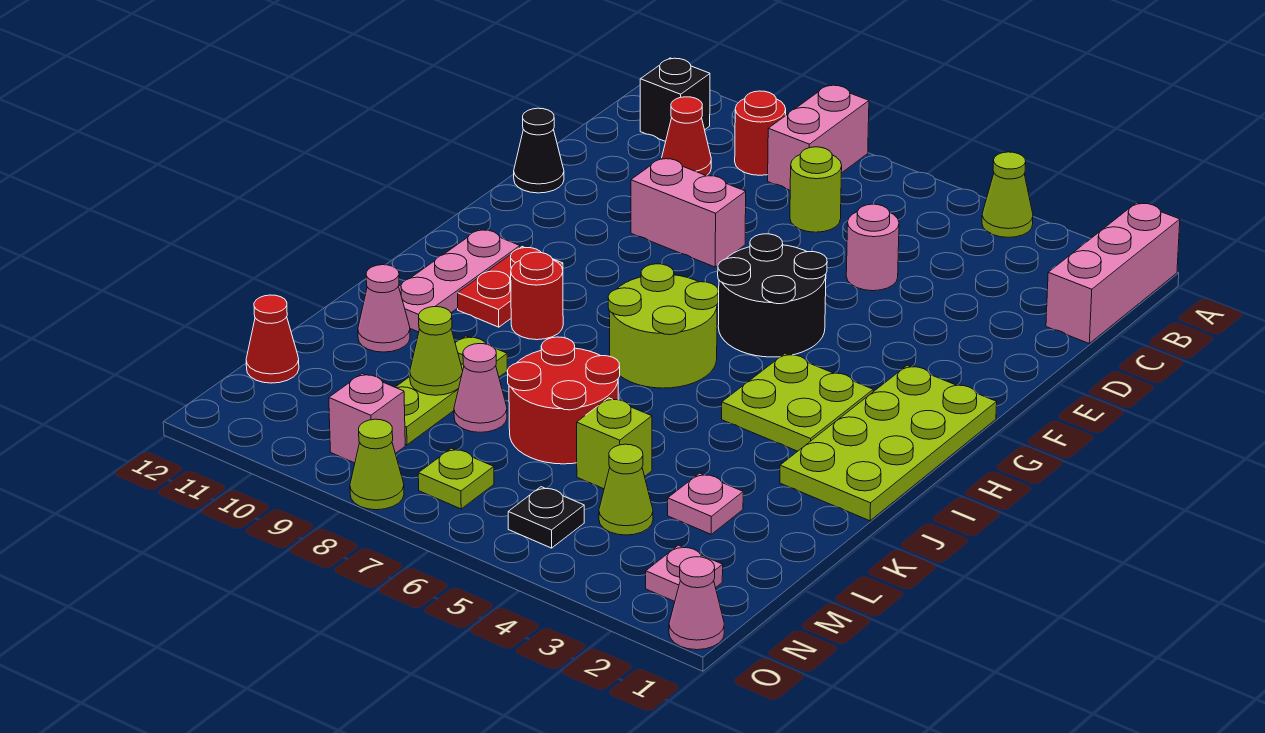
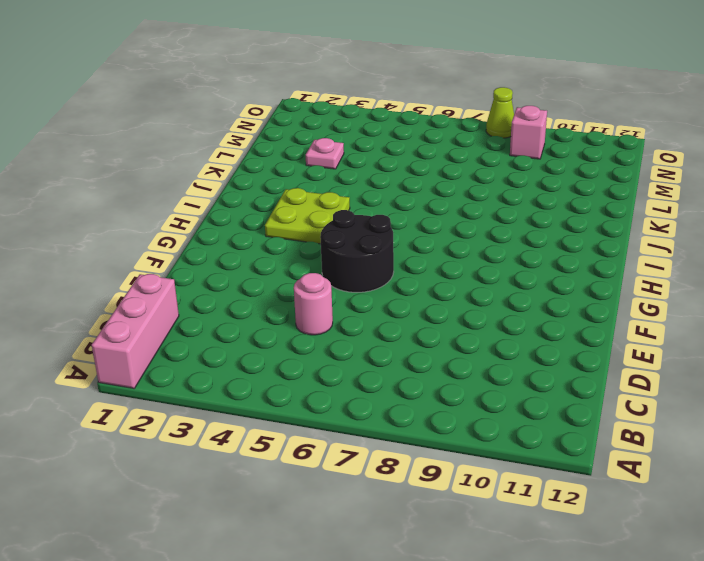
none -> lime 1x1 cone [982,152,1033,237]
none -> pink 1x2 brick [768,85,869,190]
none -> red 1x1 round brick [735,91,786,175]
none -> black 1x1 brick [640,58,710,142]

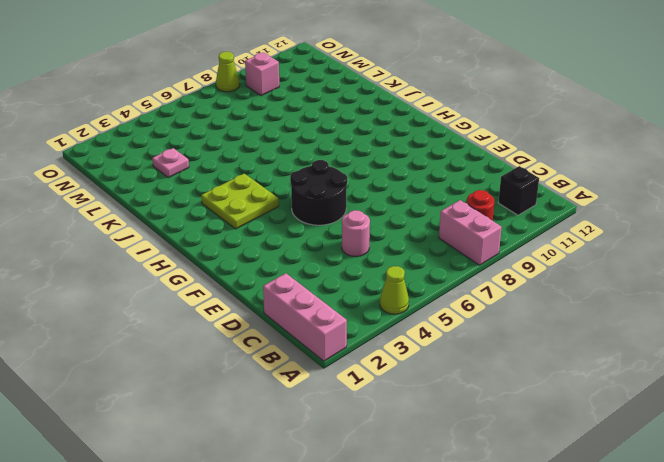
none -> lime 1x1 round brick [790,147,842,232]
none -> red 1x1 cone [662,97,711,176]
none -> pink 1x2 brick [631,158,746,267]
none -> black 1x1 cone [514,108,564,193]

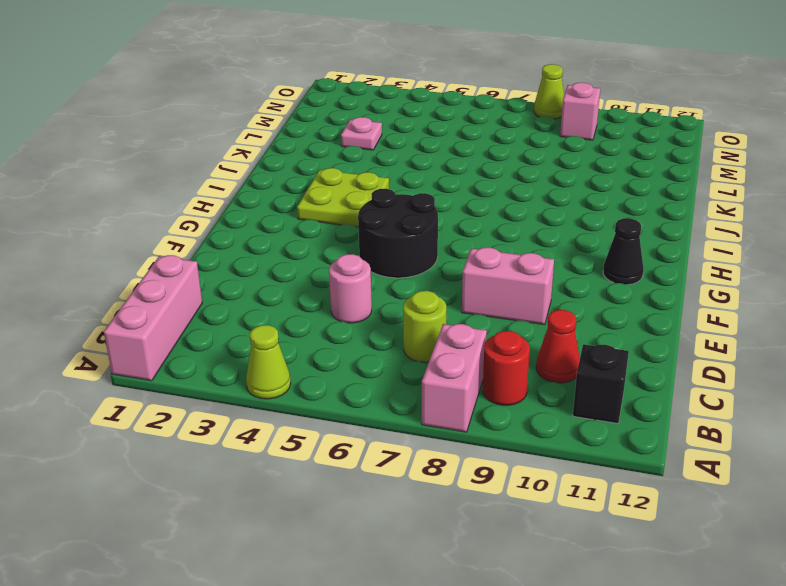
black 1x1 cone [603,218,643,285] -> black 1x1 cone moved to [514,108,564,193]
none -> lime 2x4 plate [780,365,997,521]
none -> lime 2x2 round brick [608,264,718,388]
none -> red 1x2 plate [458,247,563,327]
none -> pink 1x3 plate [399,229,520,332]

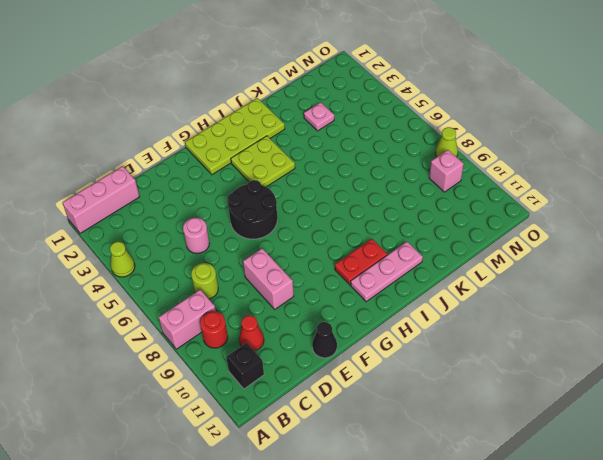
none -> lime 2x2 round brick [608,264,718,388]
none -> red 1x1 round brick [511,252,563,340]
none -> red 2x2 round brick [507,337,620,464]
none -> lime 1x3 plate [395,336,507,445]

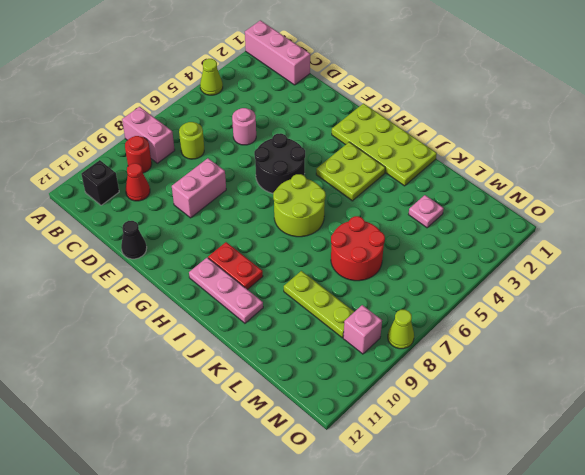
none -> red 1x1 round brick [511,252,563,340]
none -> pink 1x1 cone [358,265,410,352]
none -> lime 1x1 brick [577,398,652,489]
none -> pink 1x1 cone [454,344,507,432]

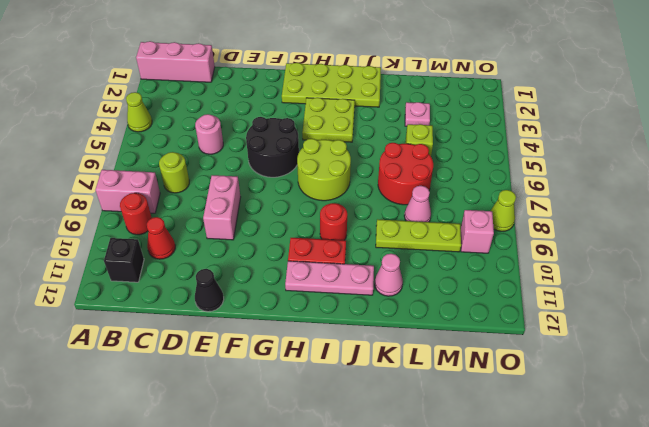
none -> lime 1x1 cone [599,444,653,535]
none -> red 1x1 cone [246,295,299,383]
none -> pink 1x1 plate [646,545,723,601]
none -> black 1x1 plate [508,487,584,548]

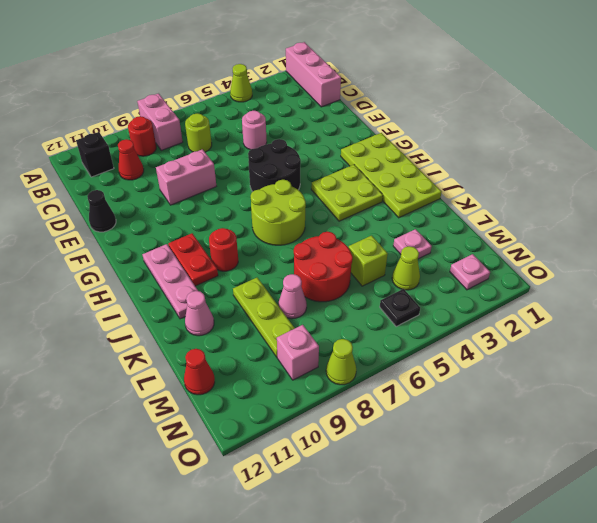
none -> lime 1x1 plate [418,448,494,509]
none -> pink 1x1 cone [669,557,724,650]
none -> lime 1x1 cone [410,307,463,395]

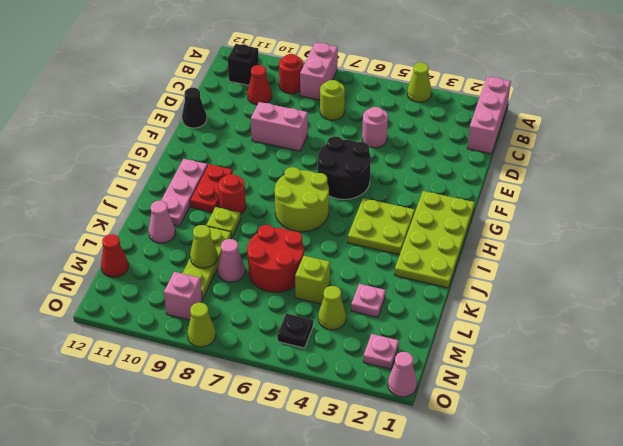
lime 1x1 plate [206,207,241,238] -> lime 1x1 plate moved to [418,448,494,509]

